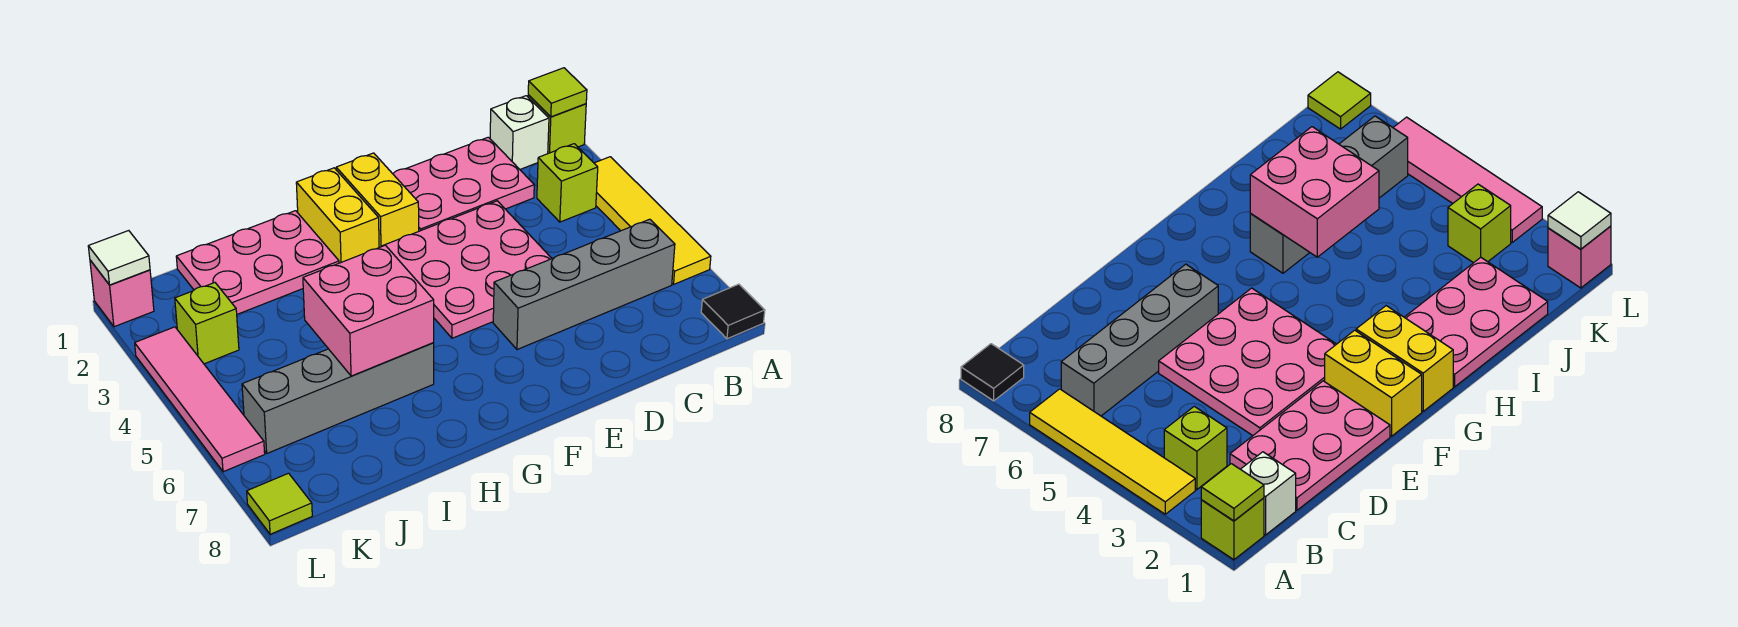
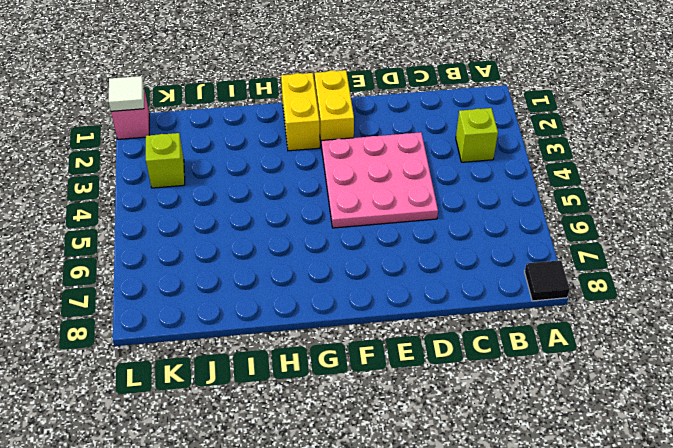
none -> lime 1x1 brick [528,95,586,153]
none -> yellow 1x4 tile [594,157,711,284]
none -> white 1x1 brick [490,96,549,169]

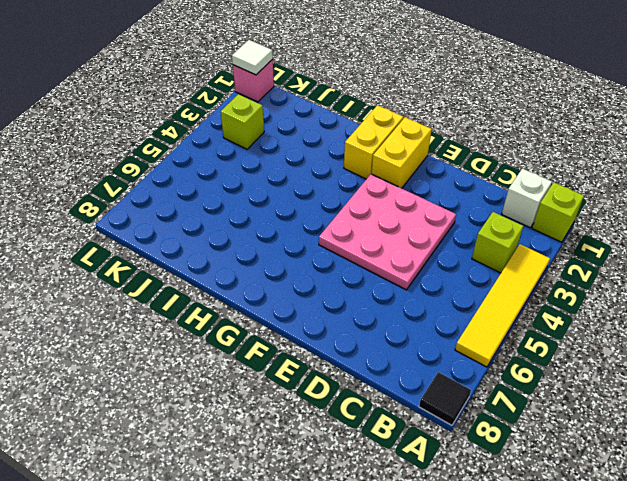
none -> grey 1x4 brick [493,219,675,350]
none -> pink 2x3 plate [393,137,534,231]
none -> pink 2x3 plate [176,211,339,314]

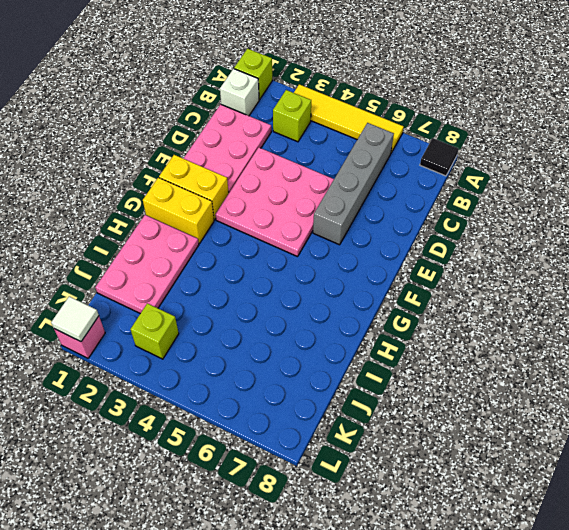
none -> grey 1x4 brick [242,343,434,453]
none -> pink 1x4 tile [135,327,265,472]
none -> lime 1x1 tile [247,473,312,534]

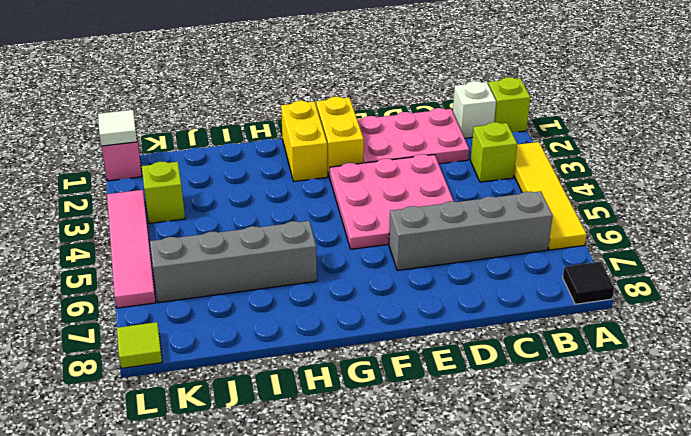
none -> pink 2x3 plate [176,211,339,314]
none -> lime 1x1 tile [528,68,587,117]
none -> pink 2x2 brick [303,245,434,376]

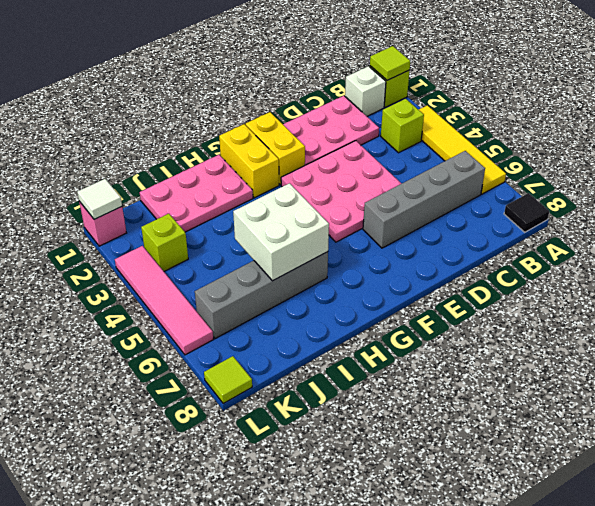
white 2x2 brick [233,183,329,281] -> pink 2x2 brick [303,245,434,376]

